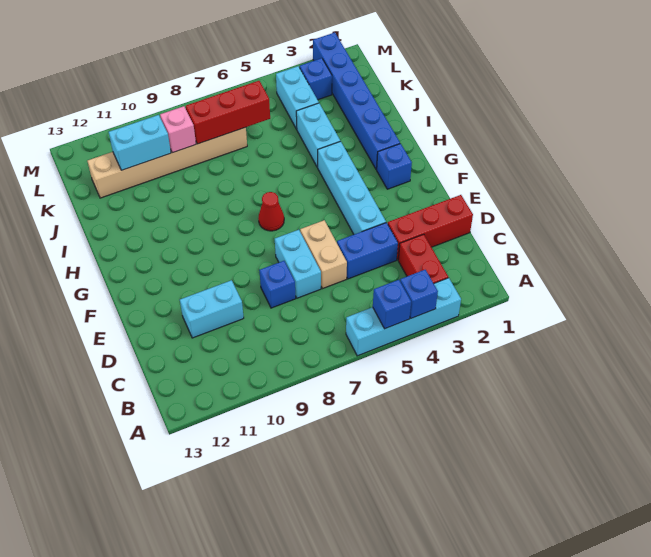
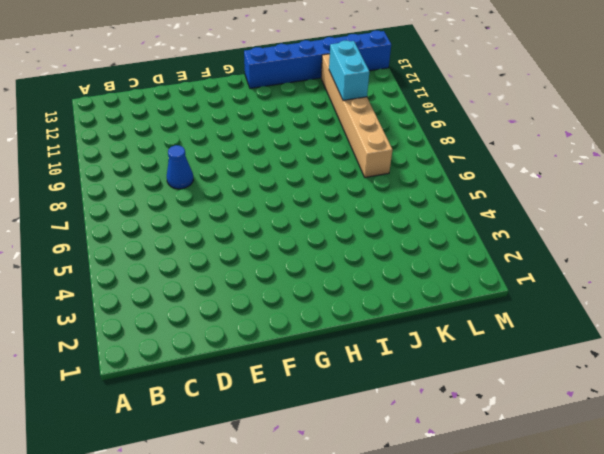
blue 1x1 cone [167,145,193,189] -> blue 1x1 brick [259,261,296,308]
blue 1x6 brick [244,31,391,88] -> blue 1x6 brick moved to [313,32,400,170]
none -> cyan 1x4 brick [346,278,461,356]
none -> red 1x2 brick [398,234,448,283]
none -> red 1x3 brick [388,195,473,259]

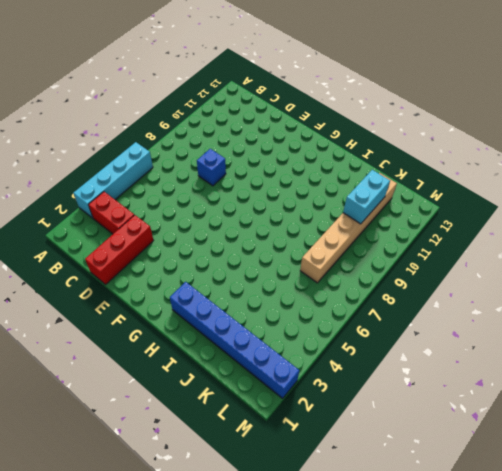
none -> blue 1x2 brick [337,223,398,279]
none -> tan 1x2 brick [300,220,347,289]
none -> cyan 1x2 brick [275,230,321,298]

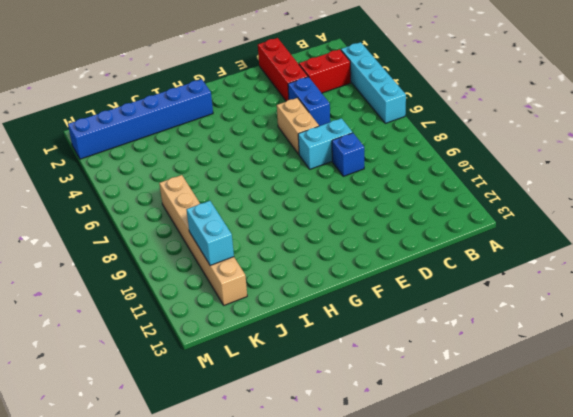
tan 1x2 brick [277,98,319,154] -> tan 1x2 brick turned to [300,220,347,289]
none -> cyan 1x2 brick [180,280,244,338]
none -> cyan 1x4 brick [318,141,386,234]
none -> blue 1x1 brick [377,144,412,189]

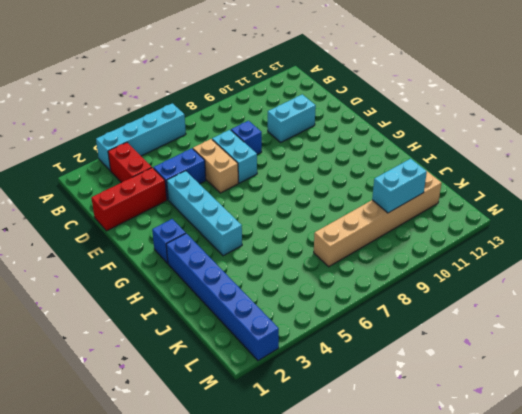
none -> red 1x1 cone [258,192,284,231]
none -> cyan 1x2 brick [296,103,340,167]
none -> cyan 1x2 brick [276,66,319,129]

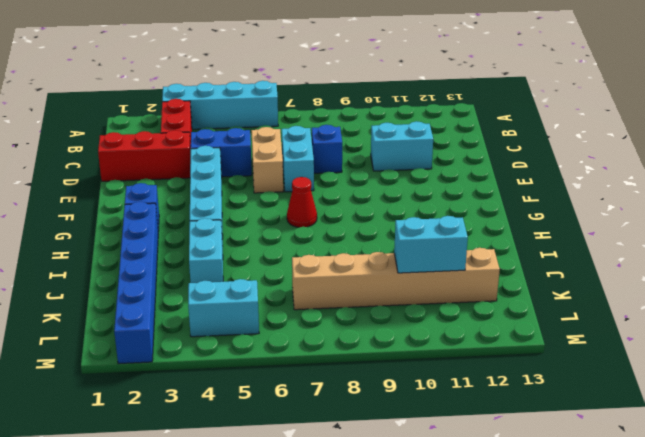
cyan 1x2 brick [188,279,259,337] -> cyan 1x2 brick turned to [276,66,319,129]
none -> blue 1x1 brick [300,58,332,100]
none -> blue 1x1 brick [400,270,438,318]
none -> blue 1x1 brick [373,280,411,329]

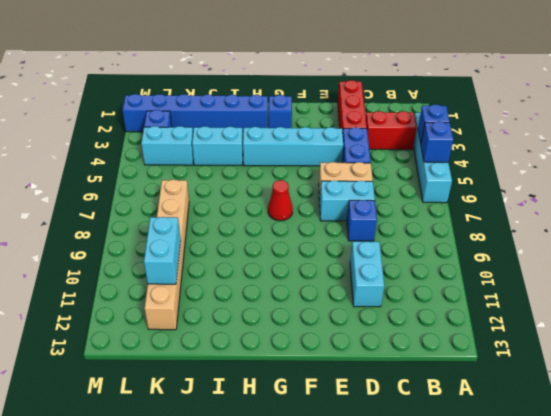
none -> red 1x3 brick [186,81,270,144]
none -> pink 1x1 brick [160,106,196,153]

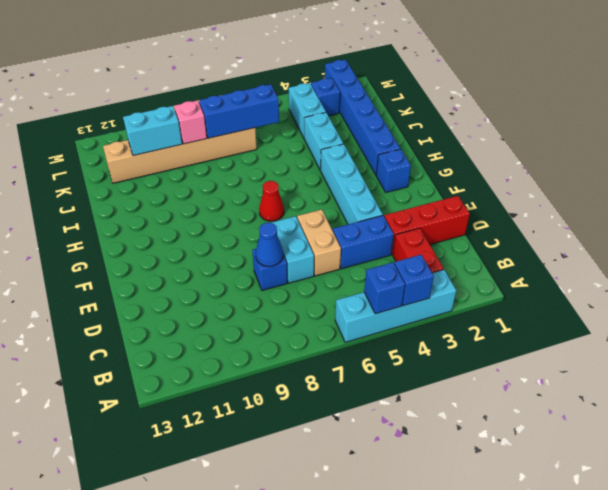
blue 1x1 cone [256,223,283,267] -> none
blue 1x3 brick [199,84,279,138] -> red 1x3 brick [186,81,270,144]
none -> cyan 1x2 brick [180,280,244,338]

